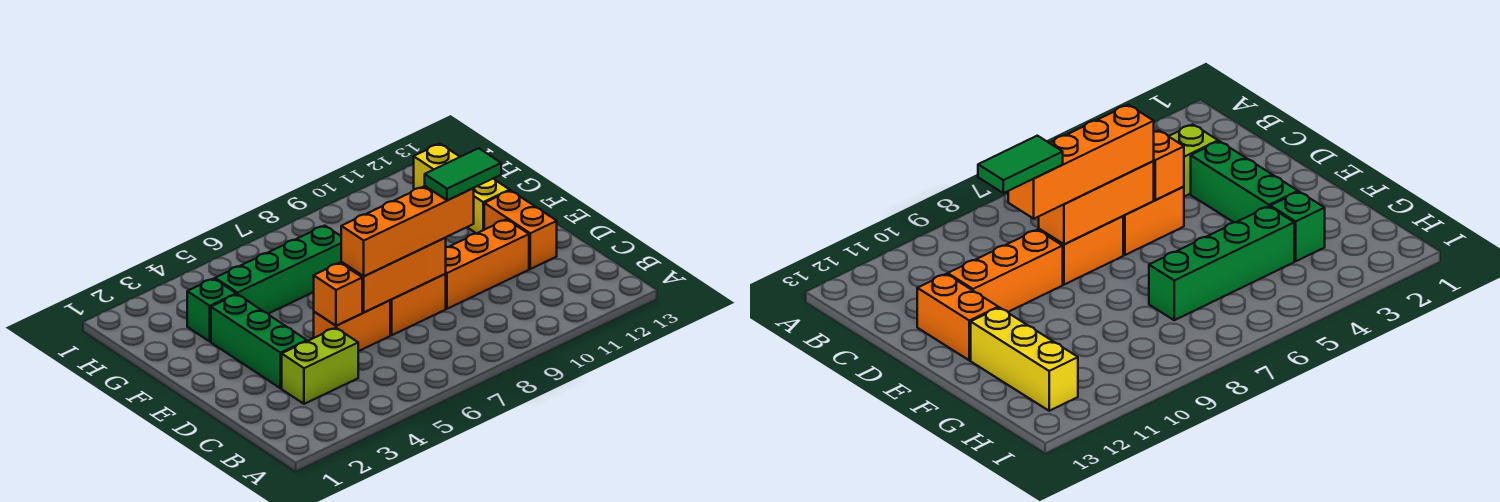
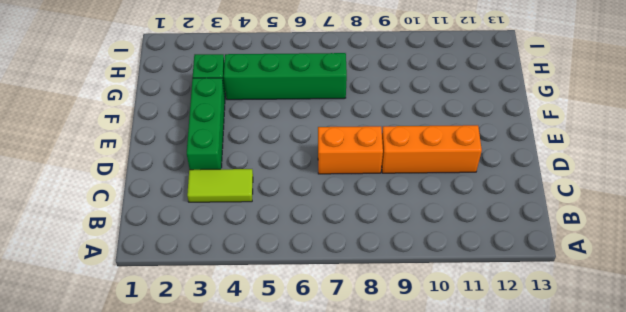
lime 1x2 tile [187,169,253,202] -> lime 1x2 brick [282,328,358,404]
none -> orange 1x2 brick [314,300,390,351]
none -> orange 1x2 brick [484,190,557,269]
none -> yellow 1x3 brick [414,144,510,234]

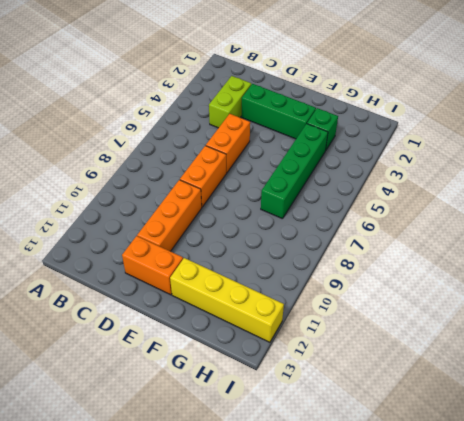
yellow 1x4 brick [170,258,284,342] -> yellow 1x3 brick [414,144,510,234]
none -> orange 1x1 brick [314,263,362,326]
none -> orange 1x3 brick [341,238,446,312]
none -> orange 1x4 brick [341,186,474,276]

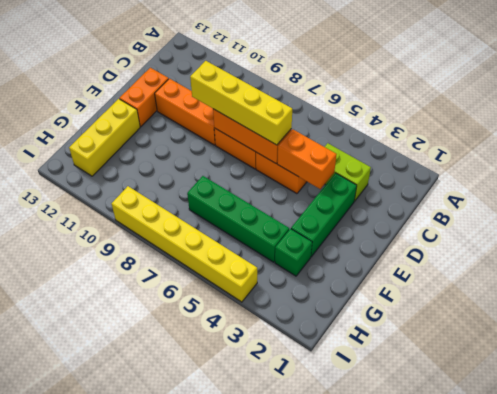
orange 1x2 brick [277,129,337,189] -> orange 1x1 brick [314,263,362,326]
yellow 1x4 brick [190,61,292,145] -> orange 1x4 brick [341,186,474,276]
yellow 1x6 brick [112,186,257,302] -> none
none -> green 1x2 tile [425,148,501,200]

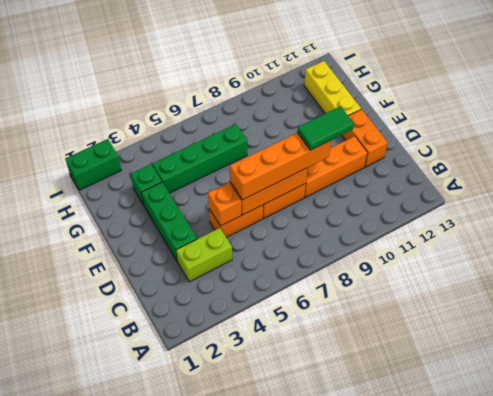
green 1x2 brick [65,139,121,190] -> none

